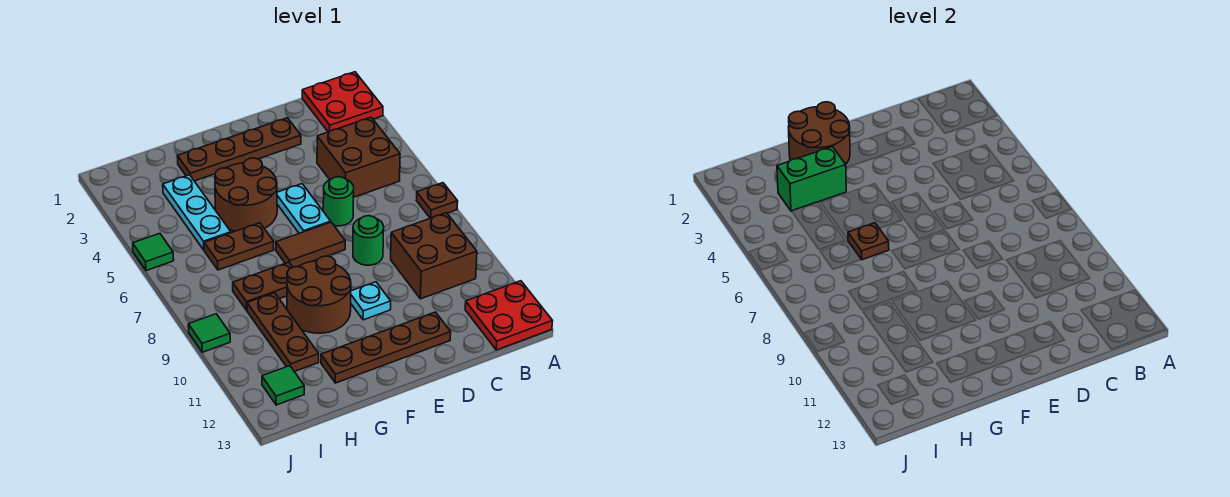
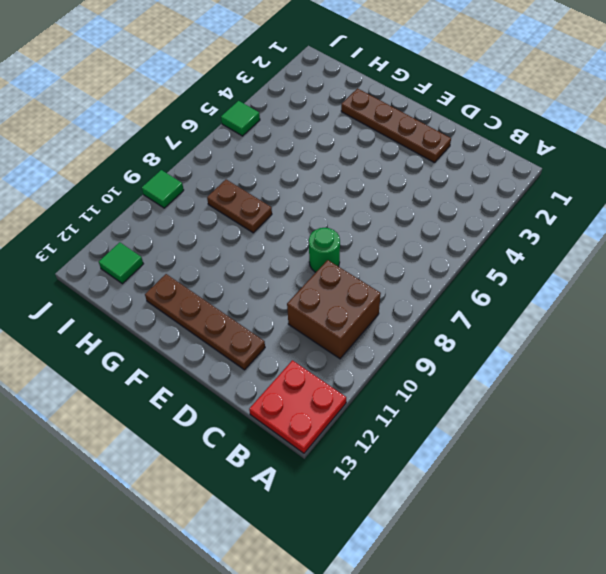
none -> red 2x2 plate [302,72,383,132]
none -> brown 1x1 plate [416,183,458,218]
none -> brown 2x2 brick [317,117,400,197]

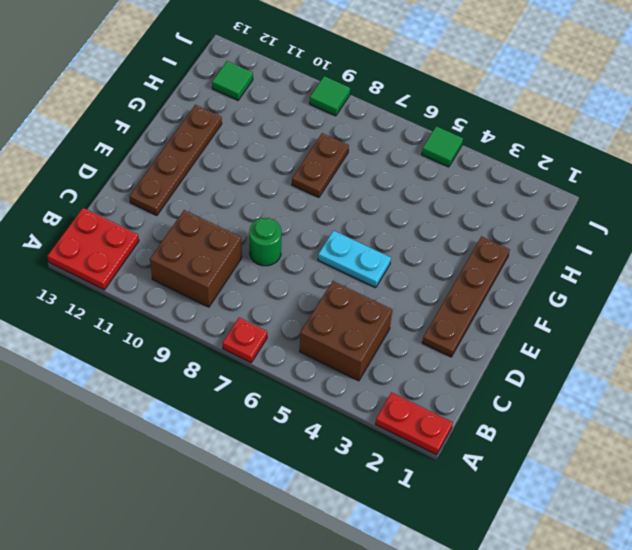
red 1x2 plate [376,392,453,455] -> red 2x2 plate [302,72,383,132]
red 1x1 plate [223,318,267,363] -> brown 1x1 plate [416,183,458,218]
none -> green 1x1 round brick [323,177,354,226]
none -> brown 1x2 tile [276,222,345,267]
none -> cyan 1x1 plate [351,282,391,320]

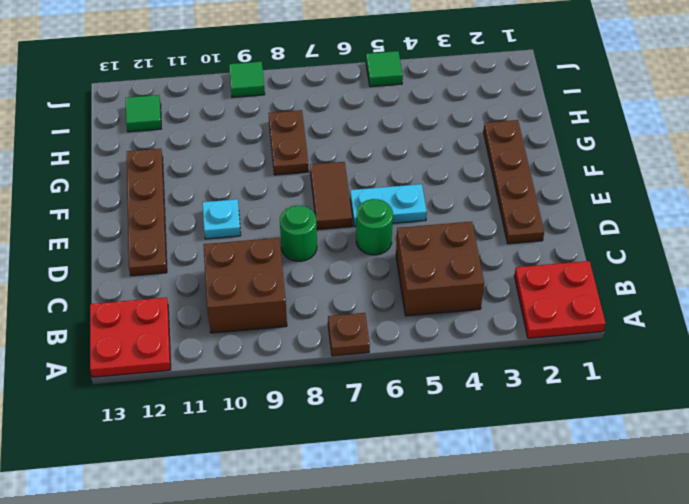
none -> brown 2x2 round brick [215,158,277,231]
none -> brown 2x2 round brick [287,256,351,333]
none -> brown 1x2 plate [204,223,274,270]

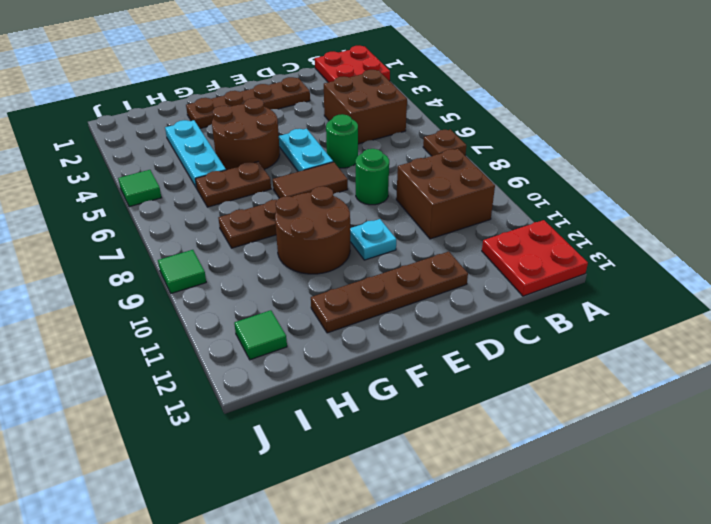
none -> brown 1x3 plate [247,293,319,372]
none -> brown 2x2 round brick [788,102,850,164]
none -> green 1x2 brick [777,147,846,211]

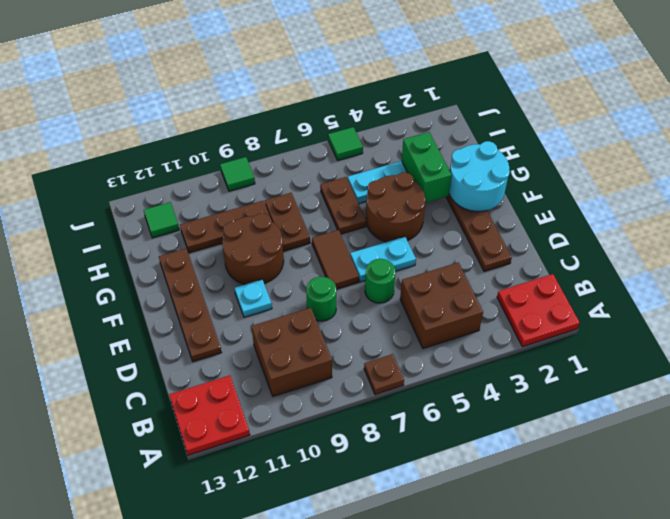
cyan 2x2 round brick [449,141,510,212] -> brown 2x2 round brick [788,102,850,164]
none -> brown 1x1 plate [848,223,889,260]

